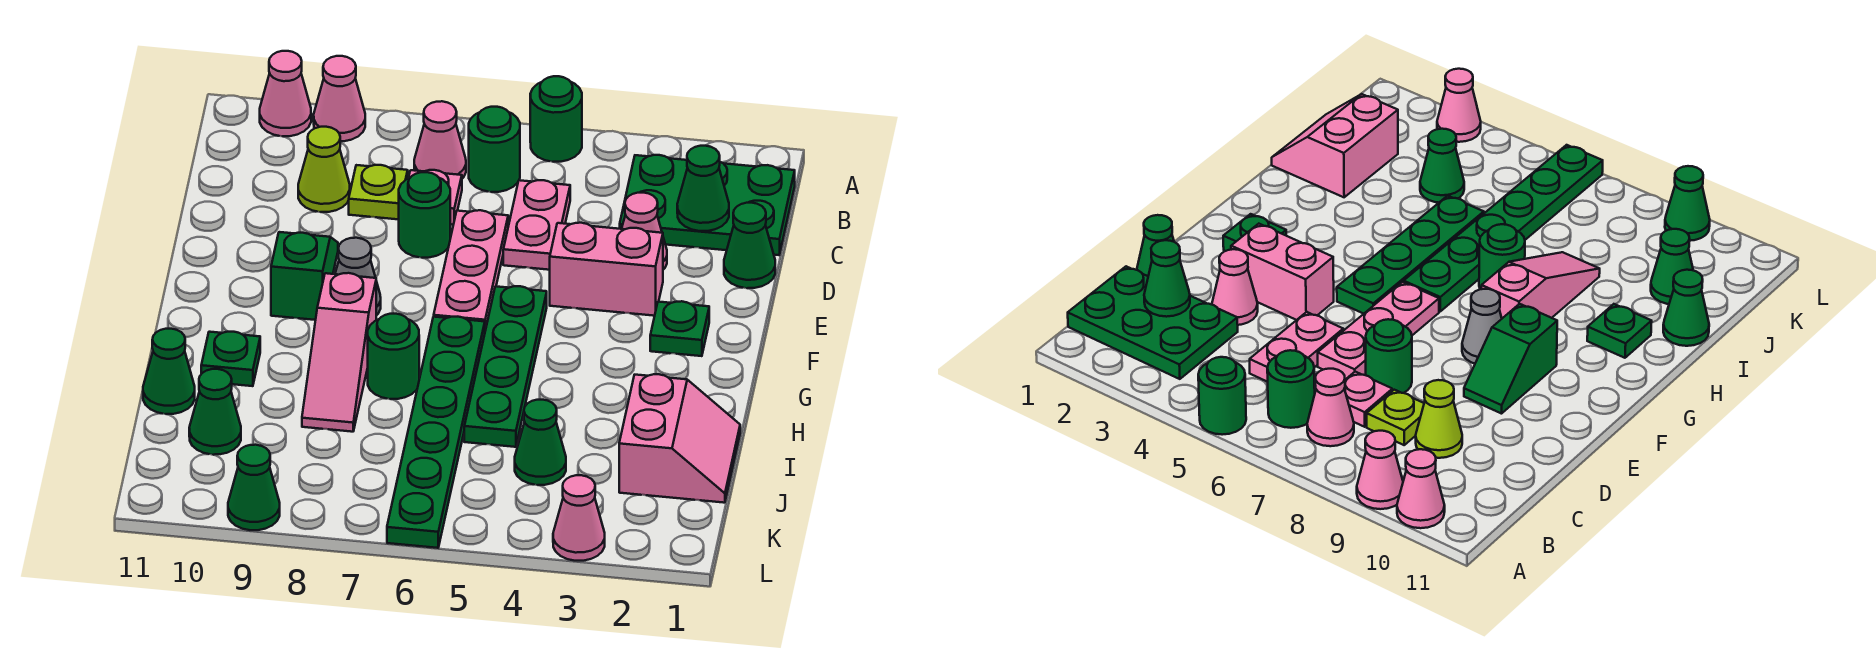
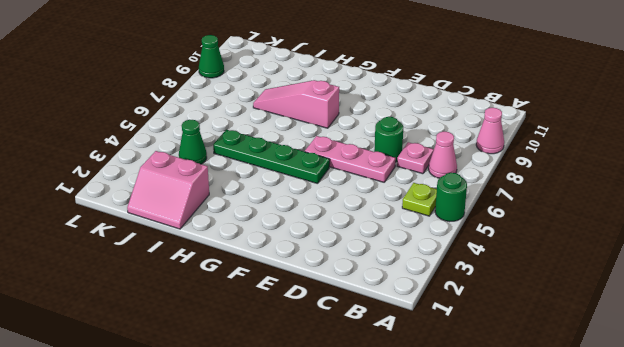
lime 1x1 plate [402,183,437,216] -> lime 1x1 plate moved to [349,165,408,219]
none -> pink 1x1 cone [260,51,311,136]
none -> green 2x3 plate [620,155,795,255]
none -> green 1x1 round brick [469,107,520,192]
none -> pink 1x2 plate [503,180,570,270]

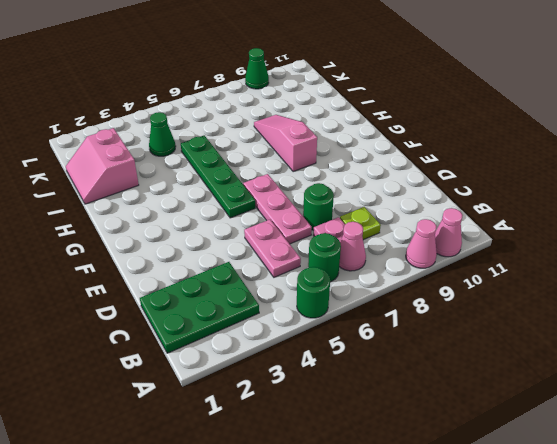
none -> lime 1x1 cone [298,127,350,212]
none -> green 1x1 cone [724,203,775,288]
none -> pink 1x1 cone [622,193,667,270]
none -> pink 1x2 brick [550,223,663,316]

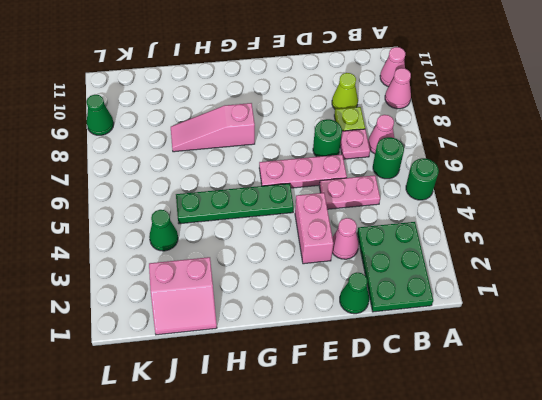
none -> green 1x2 slope [271,232,338,320]
none -> green 1x1 plate [650,301,709,356]
none -> grey 1x1 cone [335,238,381,316]
none -> green 1x6 plate [387,317,485,548]

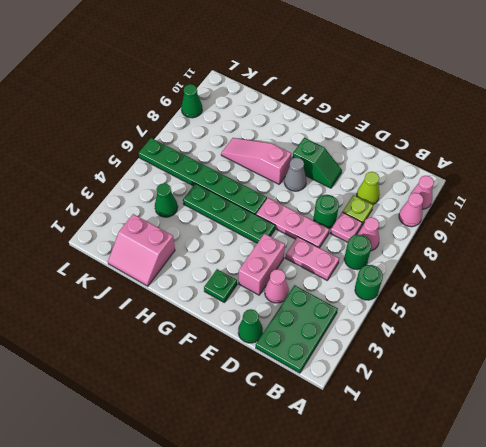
none -> green 1x1 round brick [368,314,419,399]
none -> green 1x1 plate [201,332,260,386]
none -> green 1x1 cone [143,329,195,414]
none -> green 1x1 cone [189,369,241,455]

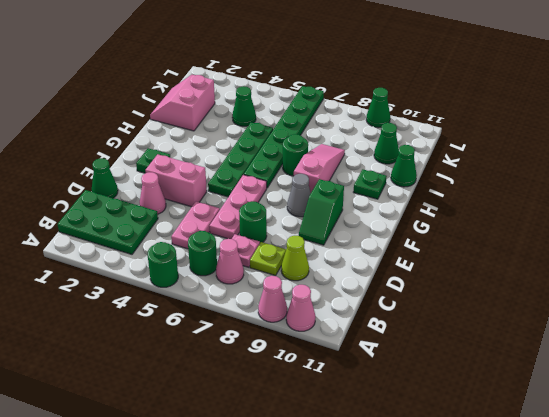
none -> pink 1x1 cone [553,475,605,561]
none -> green 1x1 cone [677,146,729,231]

